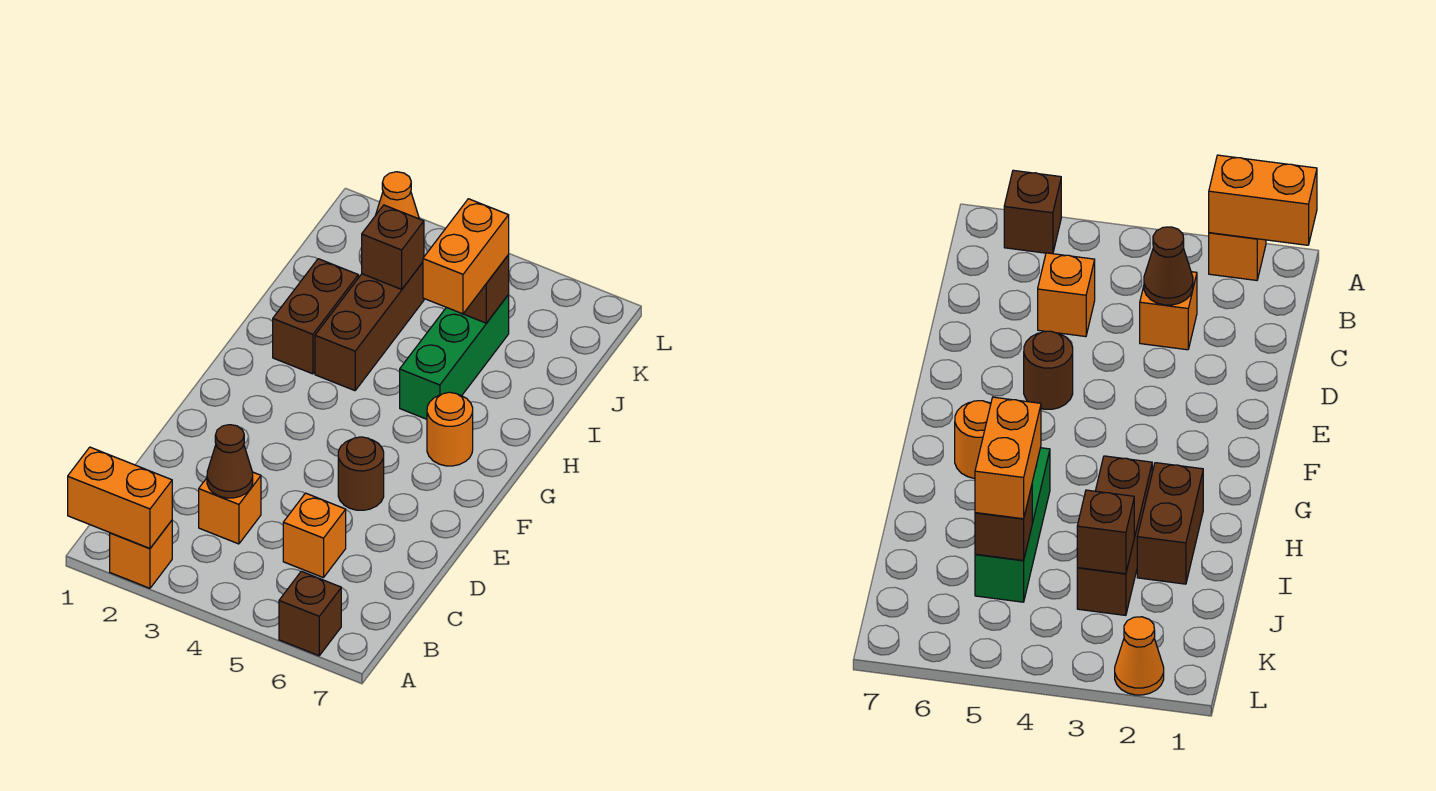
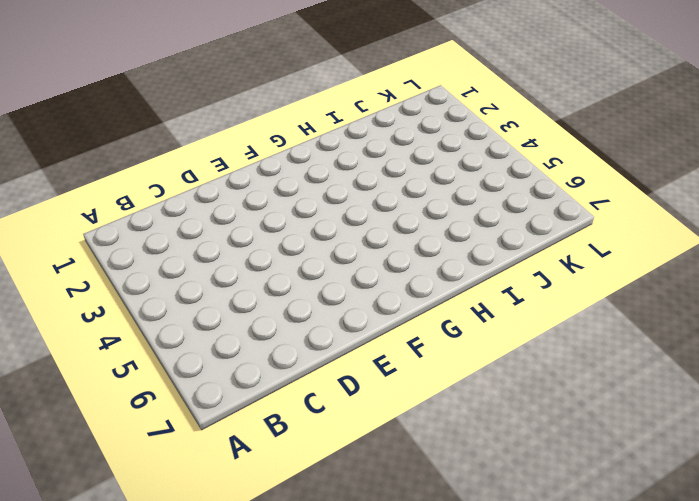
none -> orange 1x1 brick [110,521,172,588]
none -> brown 1x1 brick [279,571,341,656]
none -> orange 1x1 brick [199,472,261,544]

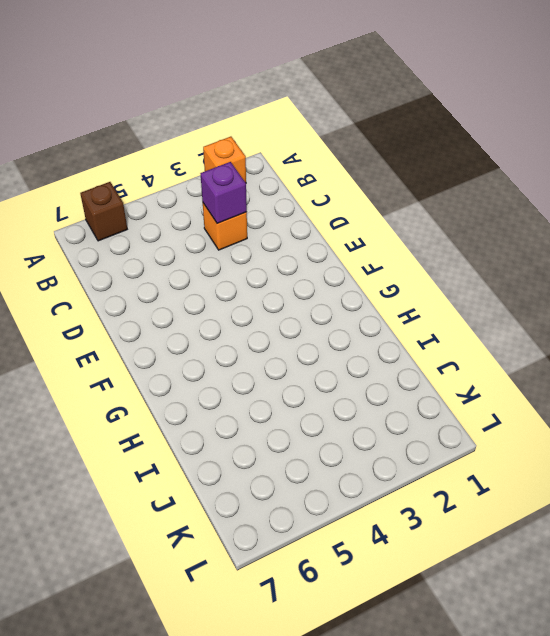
purple 1x1 brick [201,162,247,224] -> brown 1x1 cone [207,425,253,498]
none -> orange 1x1 brick [283,493,346,578]
none -> brown 1x1 round brick [338,437,384,510]
none -> orange 1x1 round brick [427,392,473,466]

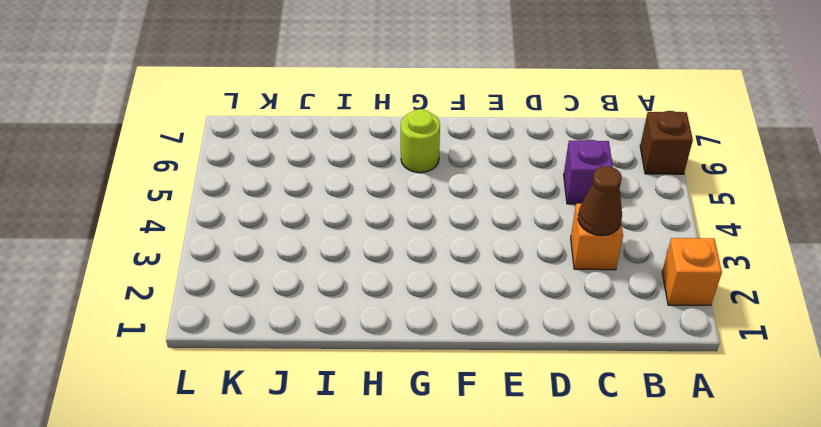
purple 1x1 brick [564,140,613,204] -> orange 1x1 brick [283,493,346,578]
lime 1x1 round brick [401,109,440,173] -> orange 1x1 round brick [427,392,473,466]
none -> brown 1x1 round brick [338,437,384,510]
none -> brown 1x2 brick [273,259,358,374]
none -> brown 1x3 brick [315,262,424,391]

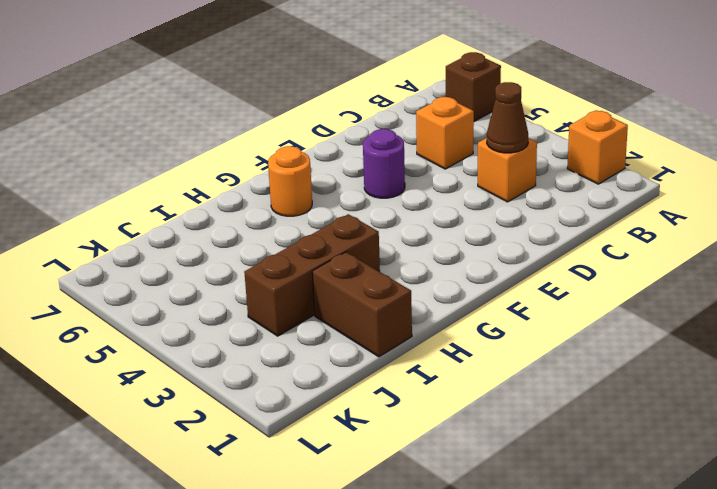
purple 1x1 round brick [363,129,405,198] -> brown 1x1 round brick [338,437,384,510]
brown 1x2 brick [312,252,412,357] -> brown 1x2 brick turned to [273,259,358,374]
none -> green 1x3 brick [400,295,509,419]
none -> orange 1x1 cone [376,172,419,219]
none -> orange 1x2 brick [68,447,172,549]

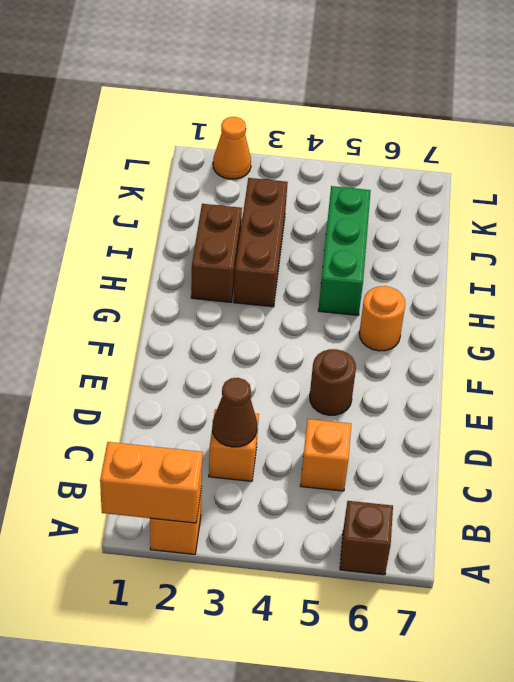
none -> brown 1x1 brick [362,205,424,289]
none -> brown 1x1 brick [464,255,509,323]
none -> orange 1x2 brick [423,199,509,314]

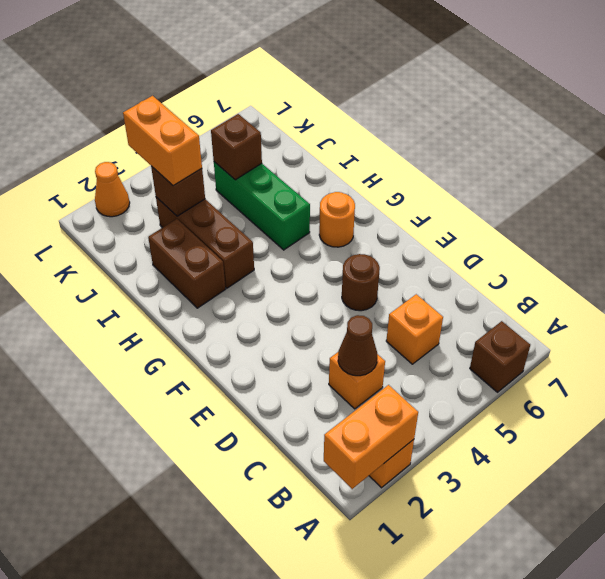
orange 1x2 brick [123,96,202,186] -> orange 1x2 brick moved to [423,199,509,314]

